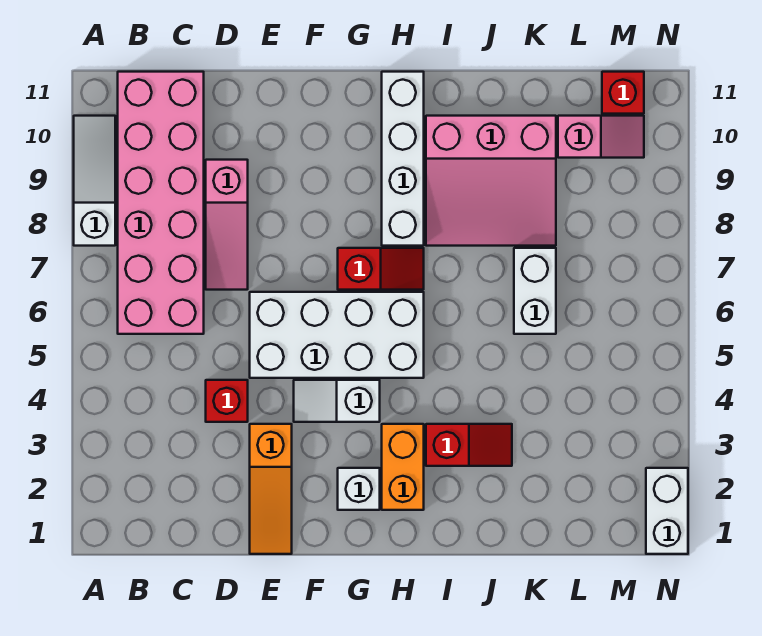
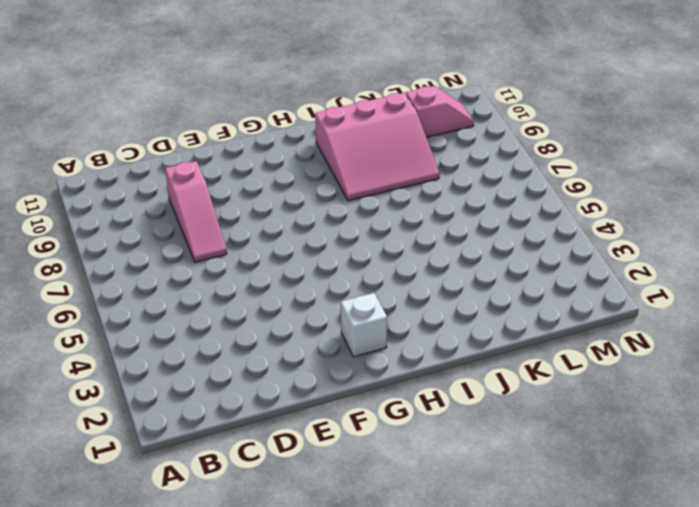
none -> white 1x3 slope [74,116,115,246]
none -> pink 2x6 brick [118,72,204,334]
none -> red 1x1 brick [206,380,248,422]

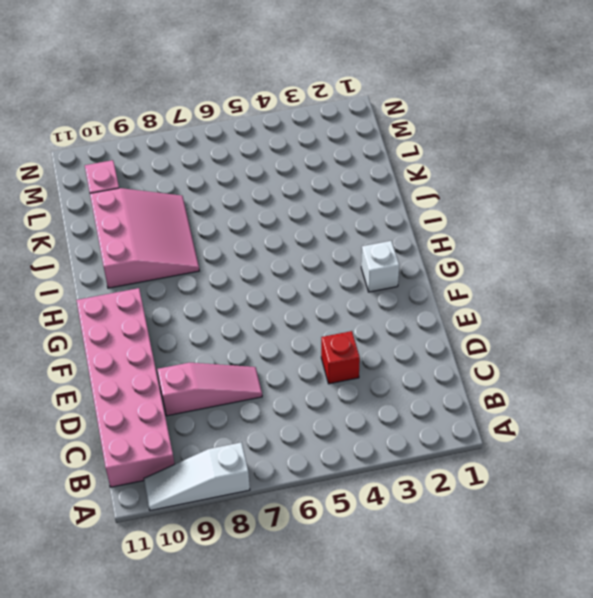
pink 2x6 brick [76,288,174,487] -> pink 2x6 brick turned to [118,72,204,334]
none -> orange 1x3 slope [250,424,292,554]
none -> white 2x4 brick [250,292,424,378]
none -> white 1x2 slope [294,380,380,422]

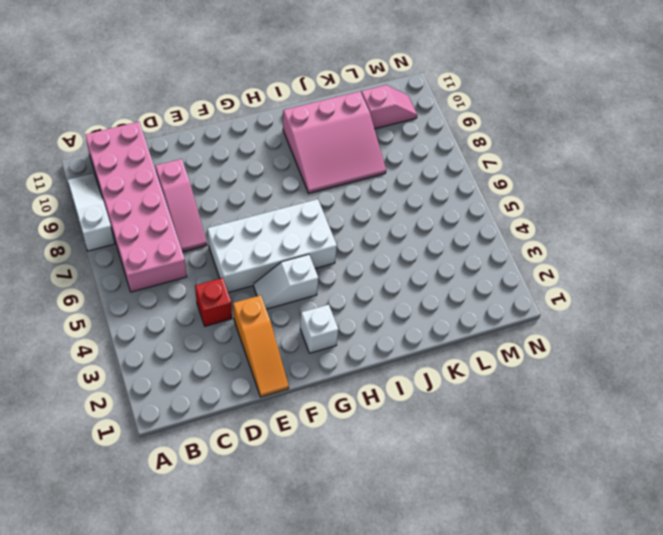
none -> red 1x2 slope [338,248,424,290]
none -> orange 1x2 brick [382,424,424,510]
none -> white 1x4 brick [382,72,424,246]

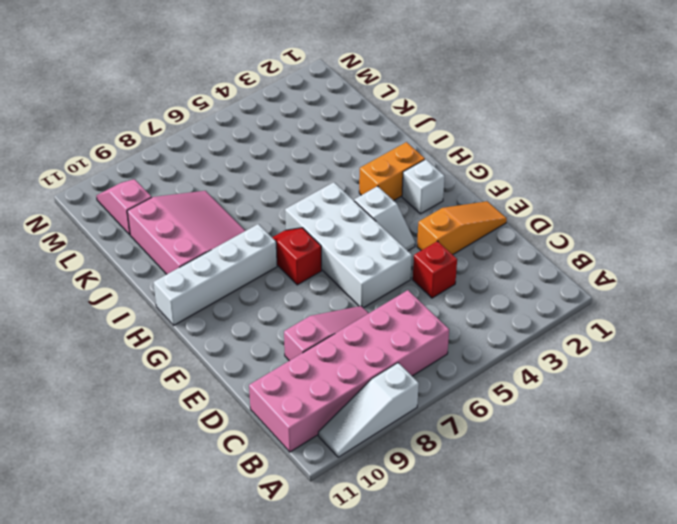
none -> red 1x2 slope [426,424,512,466]
none -> white 1x2 brick [514,248,556,334]
none -> red 1x1 brick [602,72,644,114]

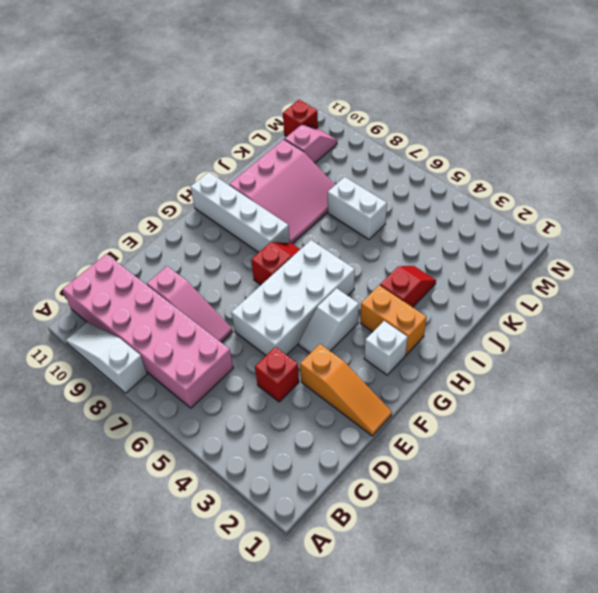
none -> white 1x2 brick [646,468,688,554]

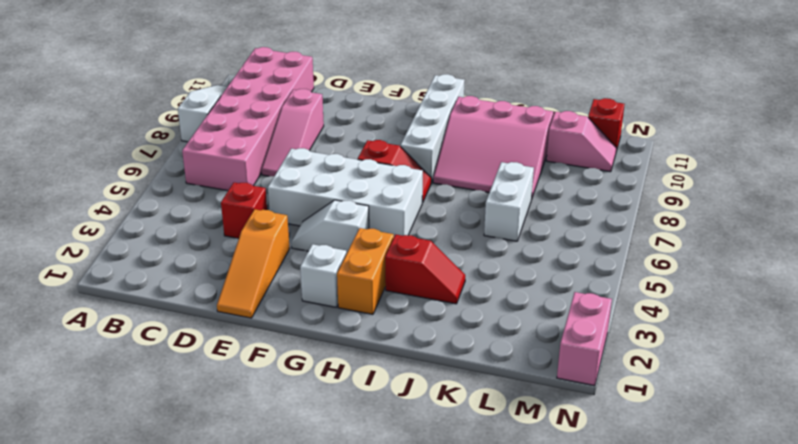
pink 1x2 brick [557,292,612,386] -> white 1x2 brick [646,468,688,554]

